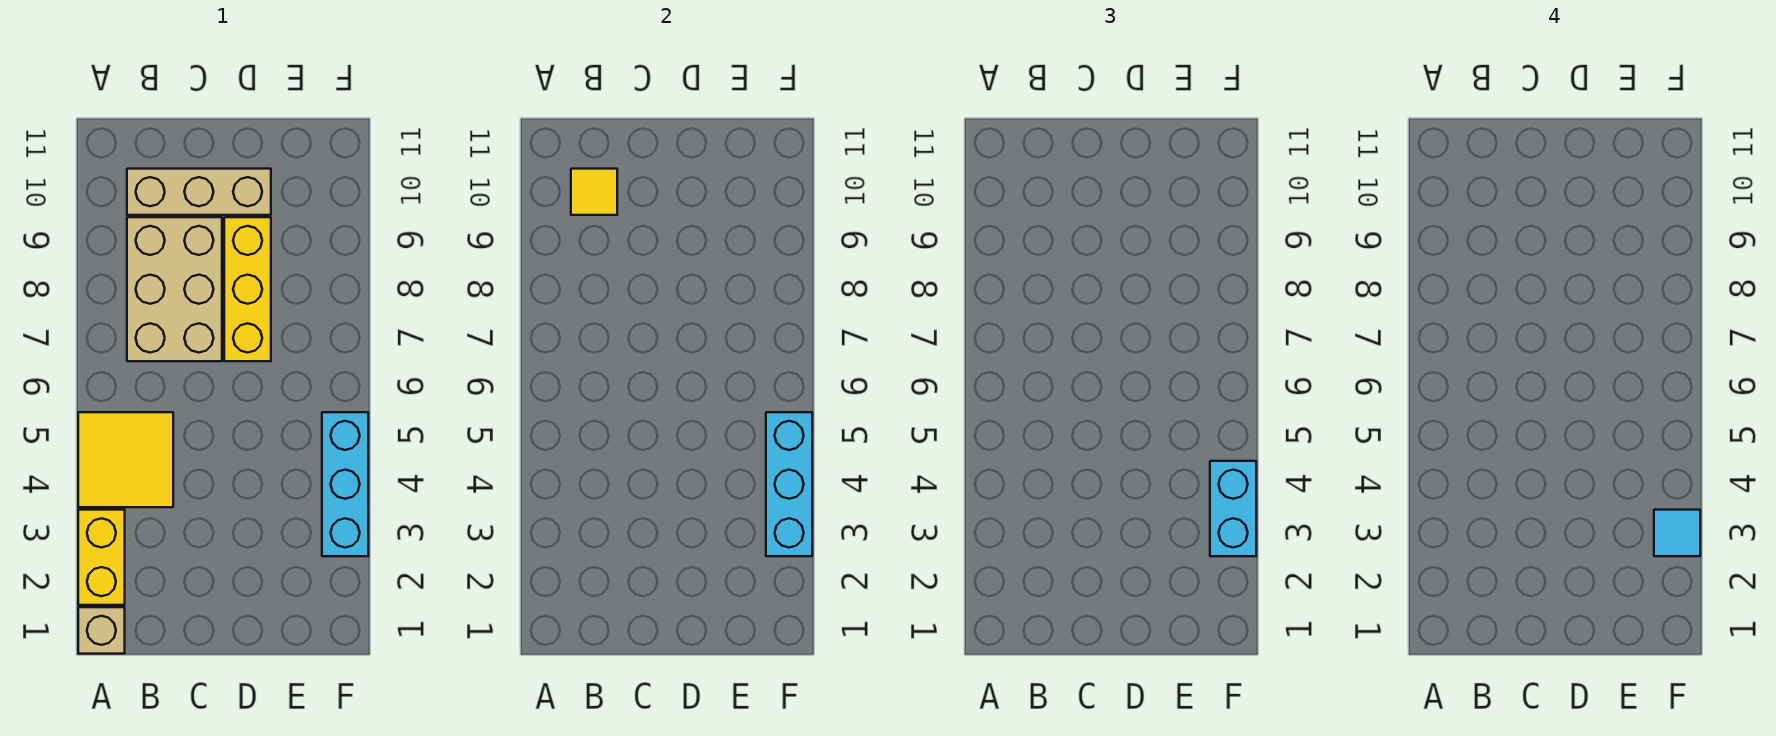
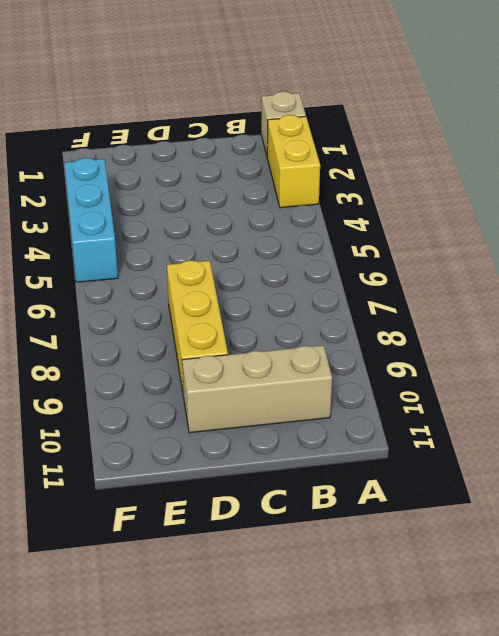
none -> yellow 2x2 tile [78,412,173,507]
none -> tan 2x3 brick [127,217,222,361]

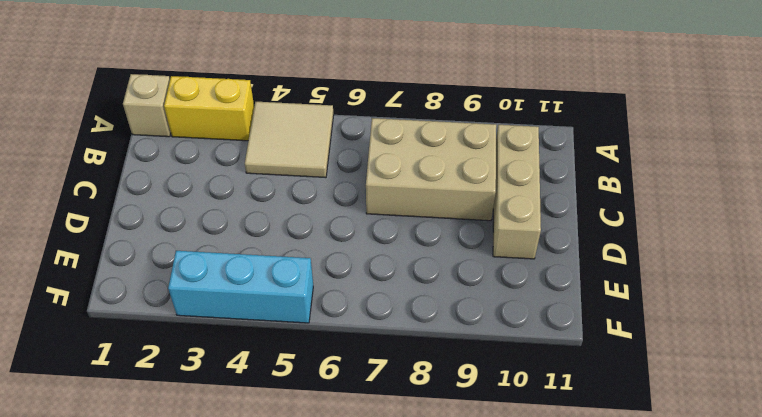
tan 2x2 tile [245,102,334,178] -> yellow 2x2 tile [78,412,173,507]
none -> yellow 1x3 brick [224,217,271,361]
none -> yellow 1x1 tile [571,169,617,215]

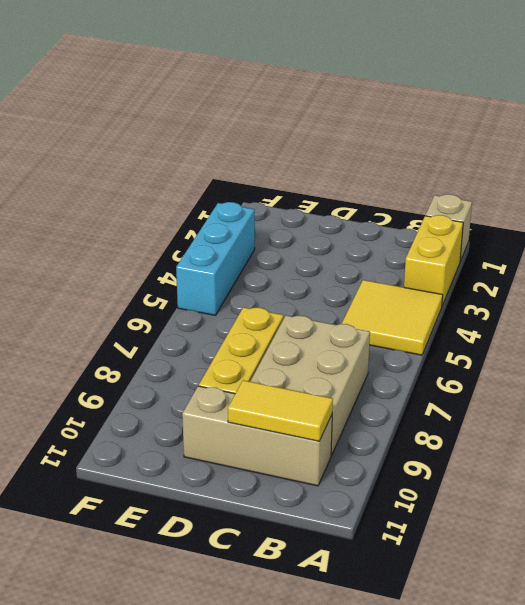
yellow 1x2 tile [228,380,333,441] -> yellow 1x1 tile [571,169,617,215]
none -> cyan 1x3 brick [766,412,812,556]
none -> cyan 1x2 brick [1210,461,1256,556]

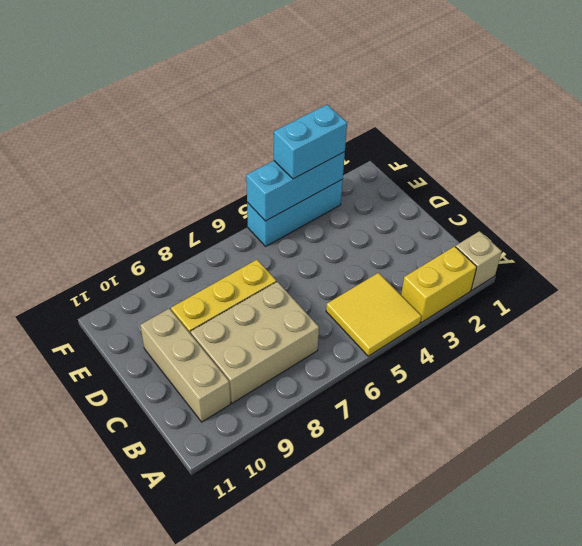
none -> yellow 1x1 tile [571,169,617,215]
none -> cyan 1x1 tile [1654,510,1700,556]

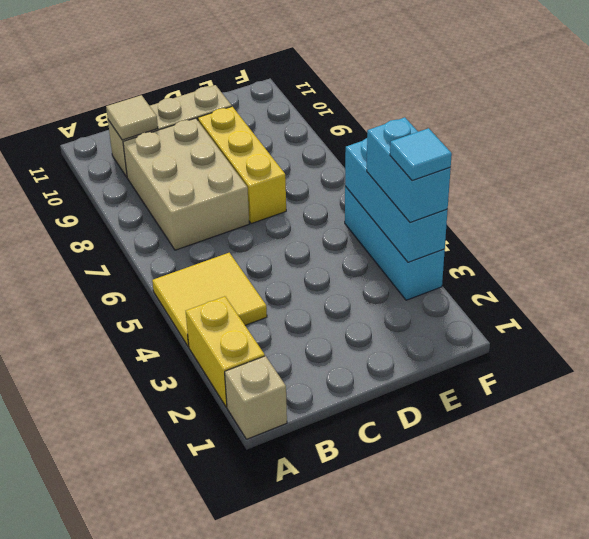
tan 1x1 tile [106,95,158,140] -> yellow 1x1 tile [571,169,617,215]

